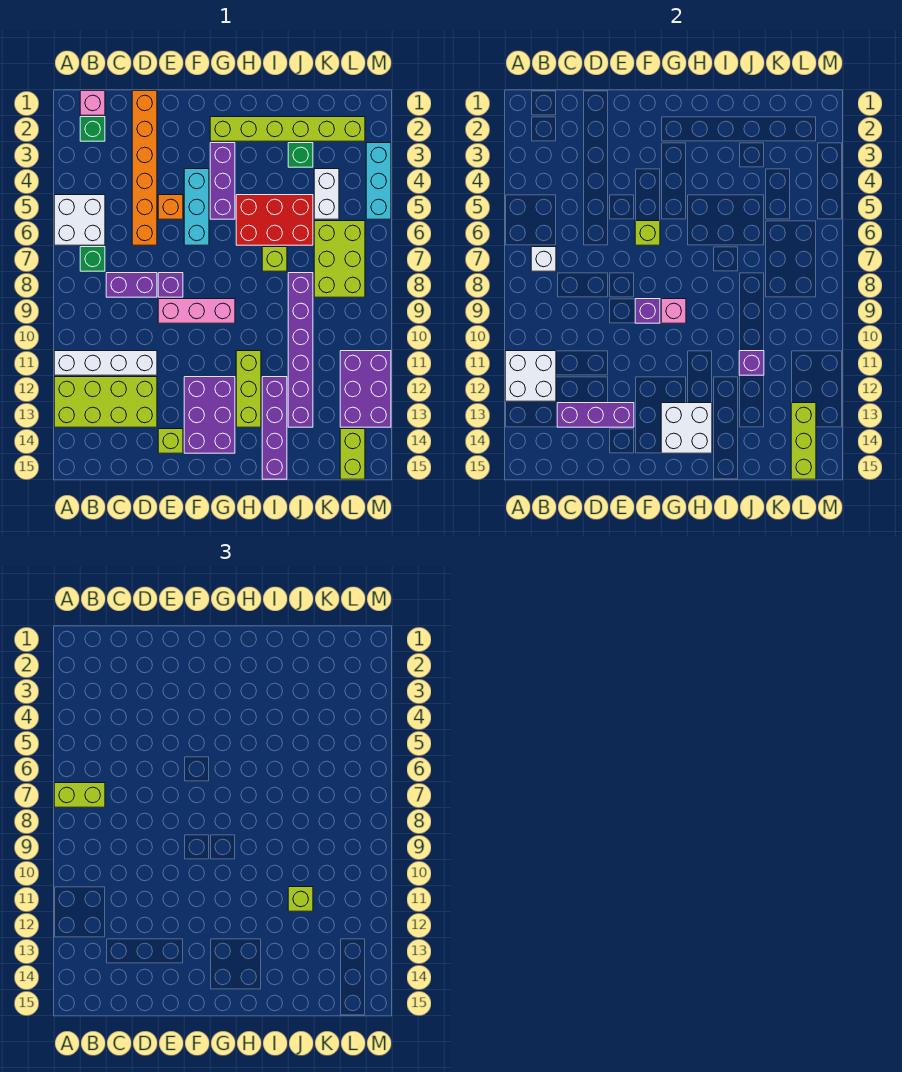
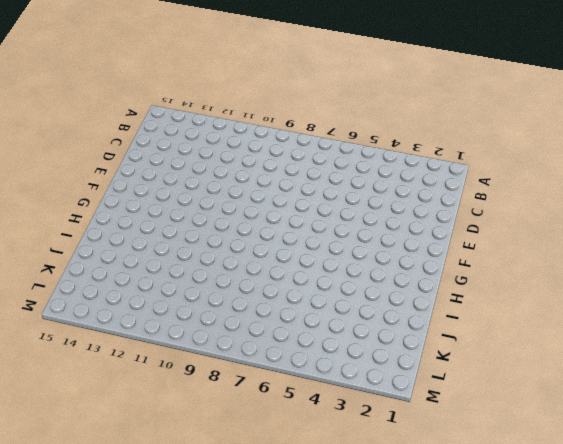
none -> white 2x2 brick [54,195,105,245]
none -> white 1x4 brick [54,351,157,375]
none -> lime 2x4 brick [54,377,157,427]
none -> pink 1x1 brick [80,91,105,115]

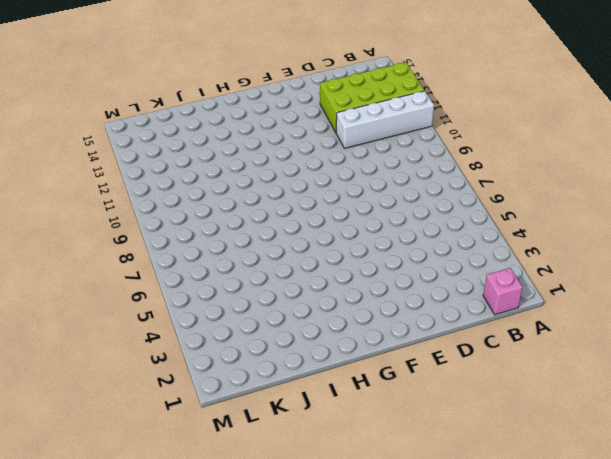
none -> white 2x2 brick [54,195,105,245]
none -> green 1x1 brick [80,117,105,141]
none -> green 1x1 brick [80,247,105,271]
none -> purple 1x2 brick [106,273,157,297]

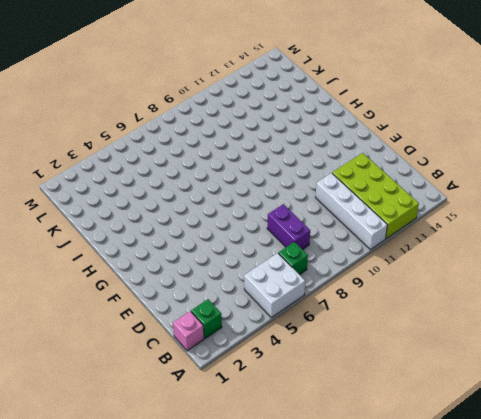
none -> orange 1x6 brick [132,91,157,245]
none -> orange 1x1 brick [158,195,183,219]
none -> purple 1x1 brick [158,273,183,297]
none -> pink 1x3 brick [158,299,235,323]

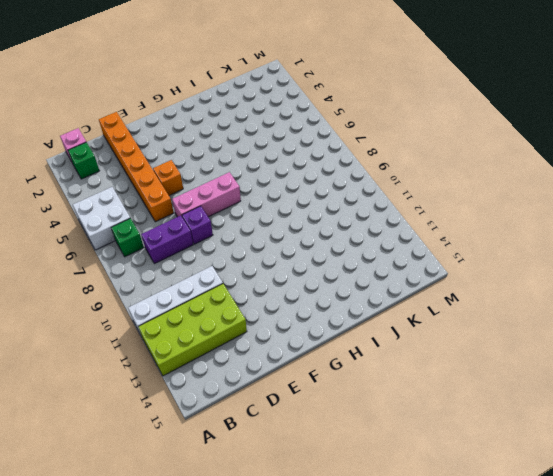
pink 1x3 brick [172,172,241,217] -> pink 1x3 brick moved to [158,299,235,323]
none -> lime 1x1 brick [158,429,183,453]
none -> cyan 1x3 brick [184,169,209,245]
none -> purple 2x3 brick [184,377,235,453]
none -> lime 1x6 brick [210,117,365,141]

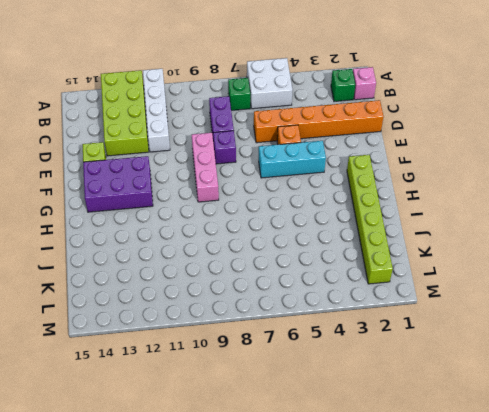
none -> purple 1x3 brick [210,143,235,219]
none -> red 2x3 brick [236,195,313,245]
none -> lime 1x3 brick [236,351,261,427]
none -> lime 1x1 brick [262,247,287,271]

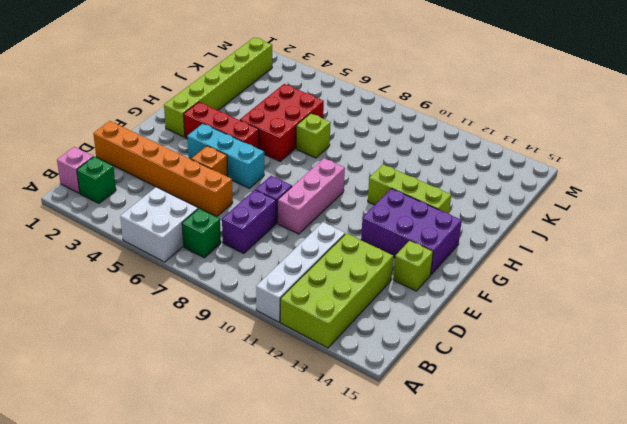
red 1x3 brick [184,102,259,149] -> purple 1x3 brick [210,143,235,219]
none -> purple 1x4 brick [262,377,287,479]
none -> green 1x1 brick [288,143,313,167]
none -> purple 1x6 brick [288,273,313,427]
none -> white 1x2 brick [314,169,339,219]

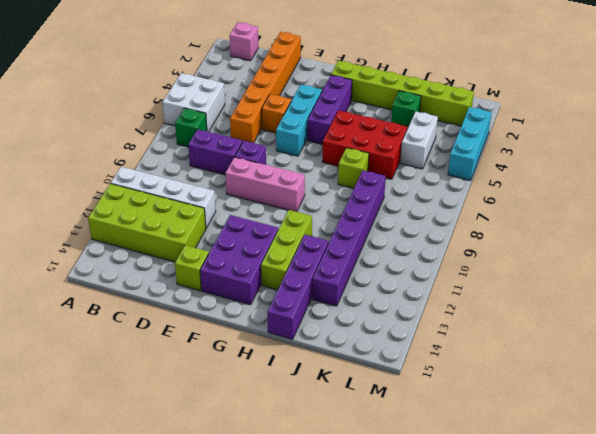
none -> green 1x1 brick [80,117,105,141]
none -> lime 2x3 brick [314,221,365,297]
none -> purple 2x3 brick [340,351,391,427]
none -> lime 1x2 brick [340,429,365,479]

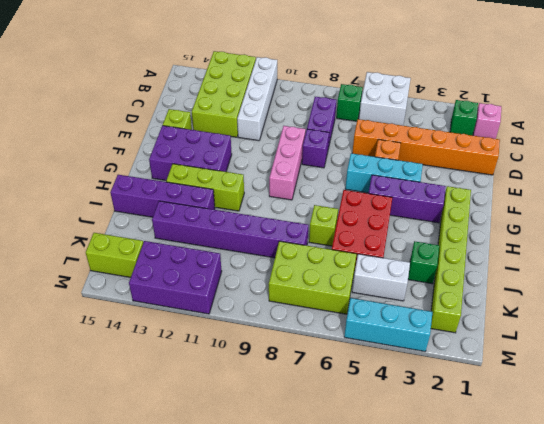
none -> white 2x2 brick [505,351,556,401]
none -> white 1x1 brick [531,247,556,271]
none -> purple 1x3 brick [557,403,634,427]
none -> lime 1x1 brick [635,221,660,245]

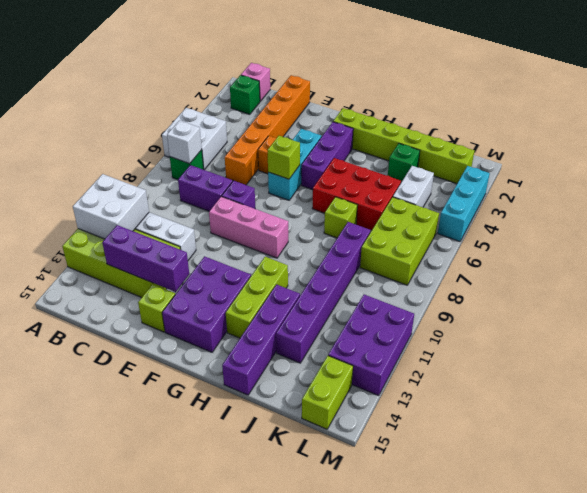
none -> purple 1x1 brick [635,299,660,323]
none -> pink 1x1 brick [661,299,686,323]
none -> white 2x2 brick [661,403,712,453]
none -> purple 1x1 brick [739,351,764,375]

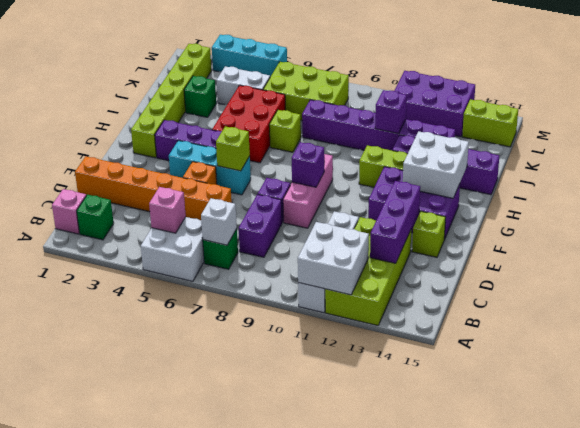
pink 1x1 brick [149,187,186,233] -> pink 1x1 brick moved to [661,299,686,323]
none -> lime 1x3 brick [791,403,816,479]
none -> lime 1x2 brick [54,783,105,807]
none -> lime 1x1 brick [288,887,313,911]

